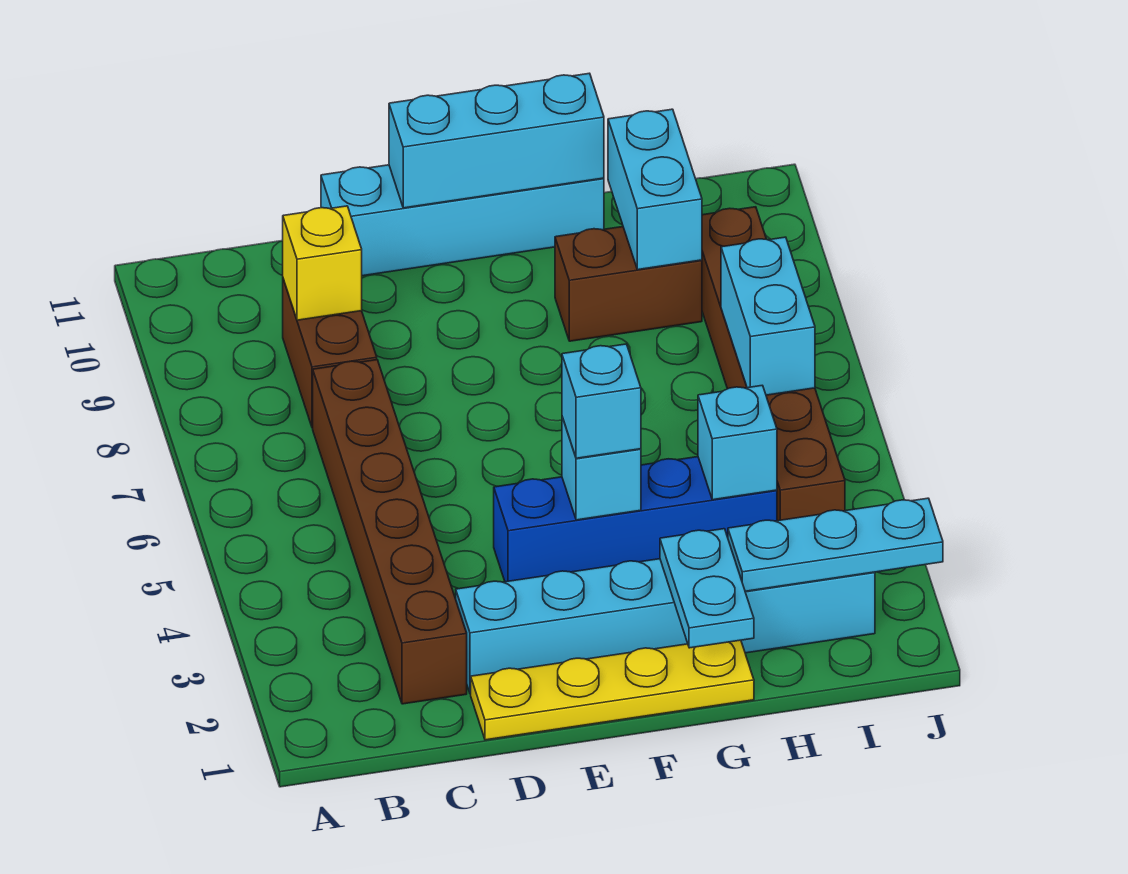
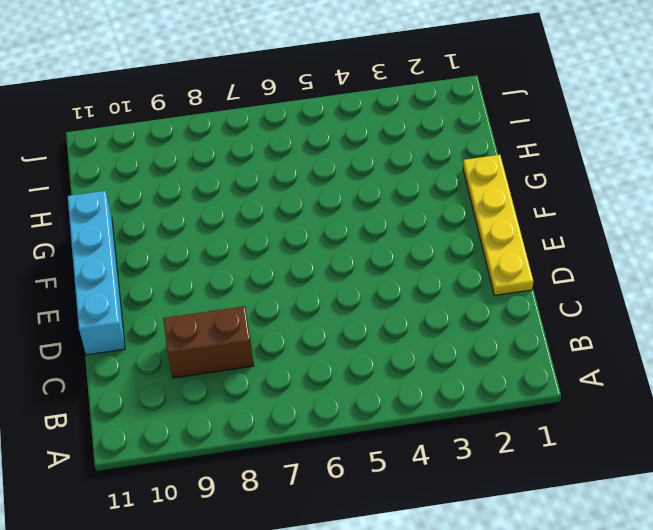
none -> brown 1x6 brick [313,360,467,704]
none -> cyan 1x6 brick [456,559,875,694]
none -> blue 1x4 brick [494,457,777,582]

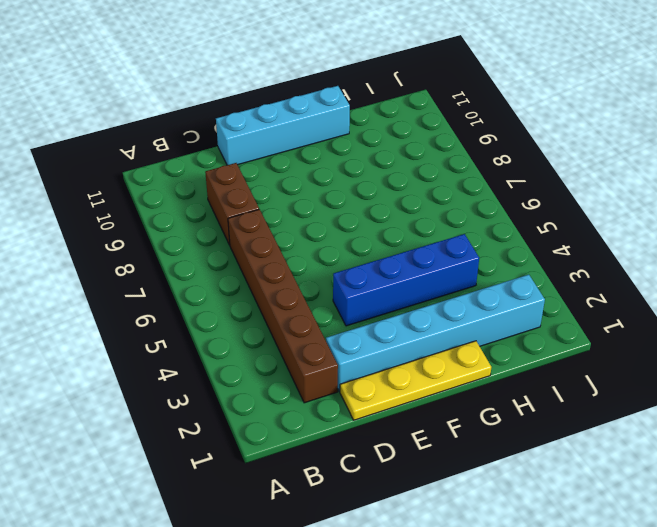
none -> brown 1x2 brick [555,227,702,341]
none -> brown 1x6 brick [702,207,845,521]
none -> yellow 1x1 brick [283,206,362,320]

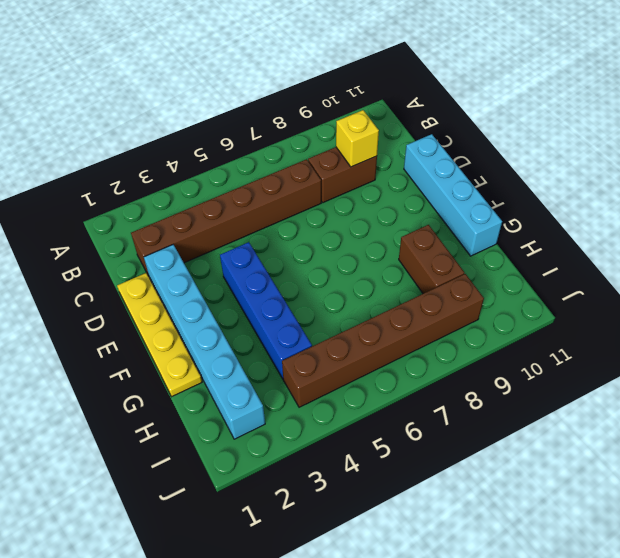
none -> cyan 1x3 brick [389,73,604,208]
none -> cyan 1x1 brick [562,417,641,520]
none -> cyan 1x2 plate [660,529,754,648]

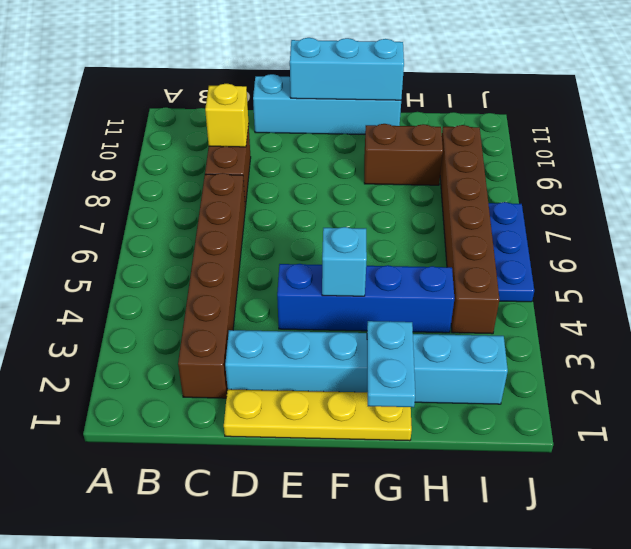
blue 1x3 plate [488,202,534,302] -> none
none -> cyan 1x3 plate [728,498,943,591]
none -> cyan 1x1 brick [698,385,777,500]
none -> cyan 1x2 brick [608,109,702,270]

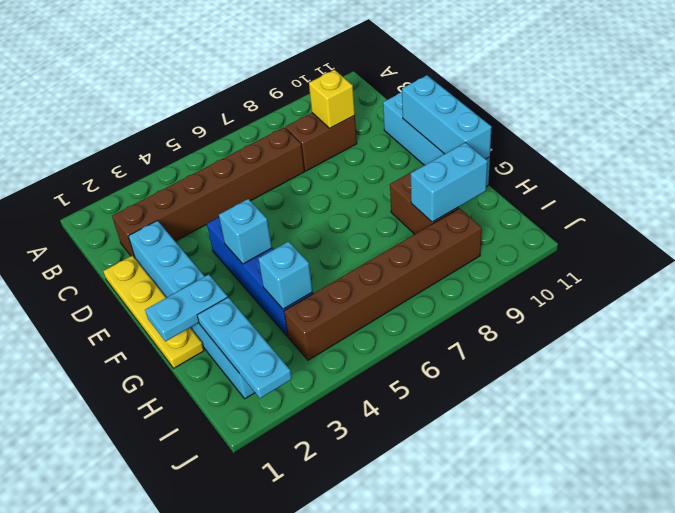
none -> cyan 1x2 brick [721,237,815,395]
none -> cyan 1x1 brick [562,344,641,458]

